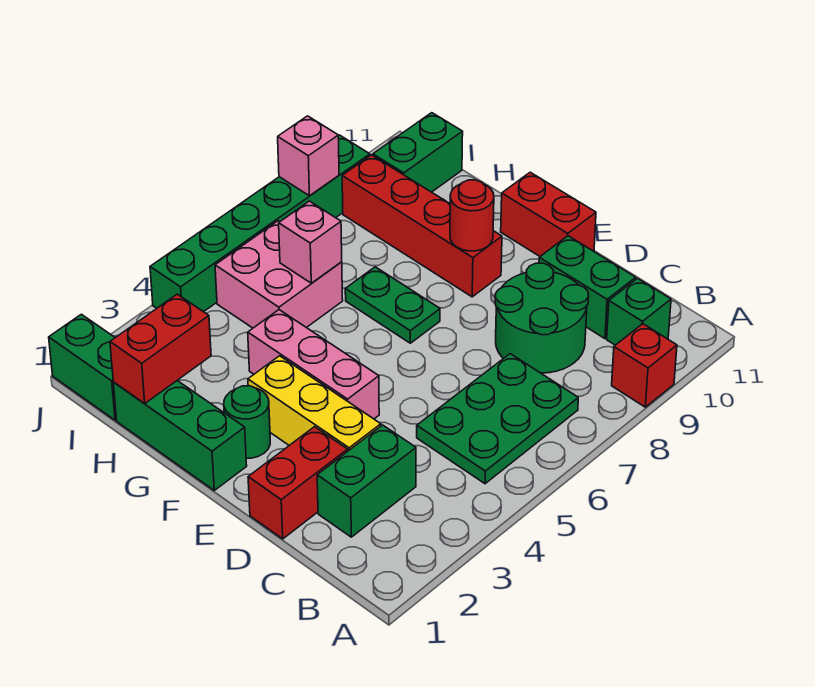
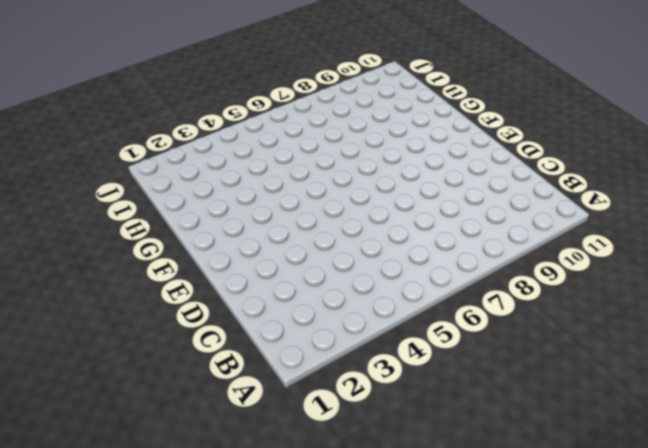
none -> red 1x1 brick [612,324,677,407]
none -> green 2x3 plate [417,354,578,484]
none -> green 1x1 brick [607,279,671,345]

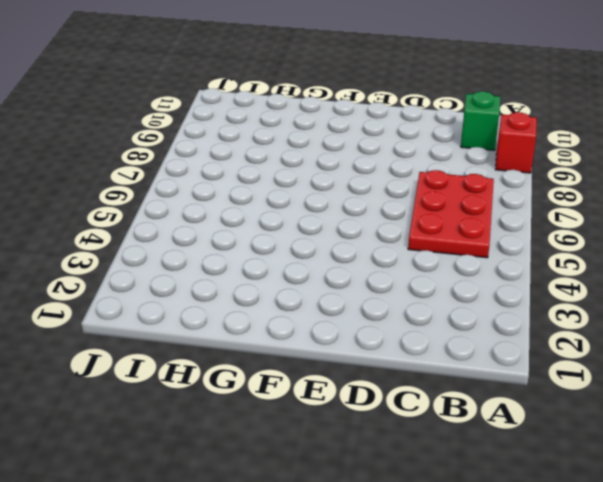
red 2x3 plate [408,170,494,258] -> green 2x3 plate [417,354,578,484]
none -> green 1x2 brick [317,425,416,537]
none -> green 2x2 round brick [495,263,589,373]
none -> green 1x2 brick [539,236,636,339]

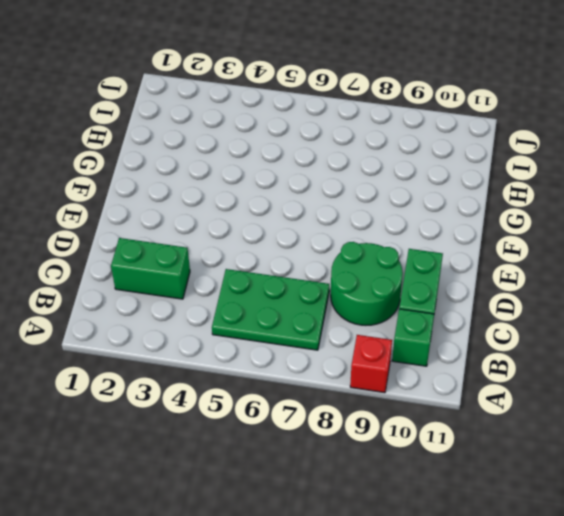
none -> red 1x2 brick [248,427,348,539]
none -> yellow 1x3 brick [248,356,381,451]
none -> pink 1x3 brick [248,310,379,419]

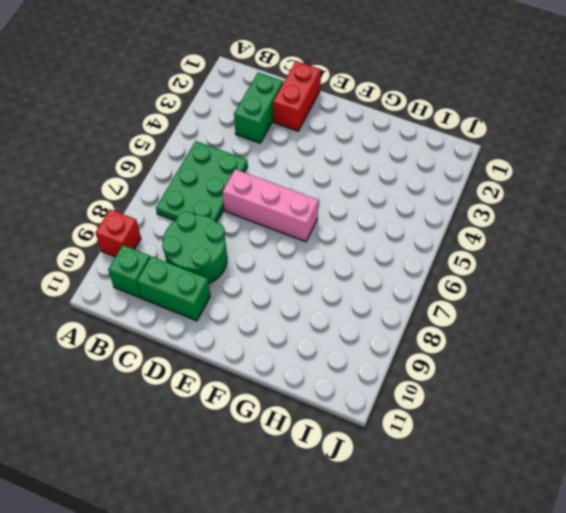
pink 1x3 brick [223,169,319,242] -> pink 1x3 brick moved to [248,310,379,419]
none -> yellow 1x3 brick [248,356,381,451]
none -> red 1x2 brick [501,172,596,256]
none -> green 1x3 brick [113,380,247,490]

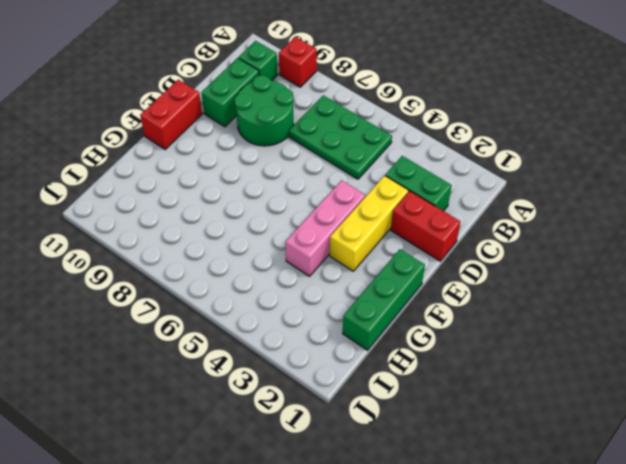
none -> green 1x1 round brick [224,386,270,458]
none -> green 1x2 plate [345,267,440,343]
none -> red 1x4 brick [342,155,502,297]

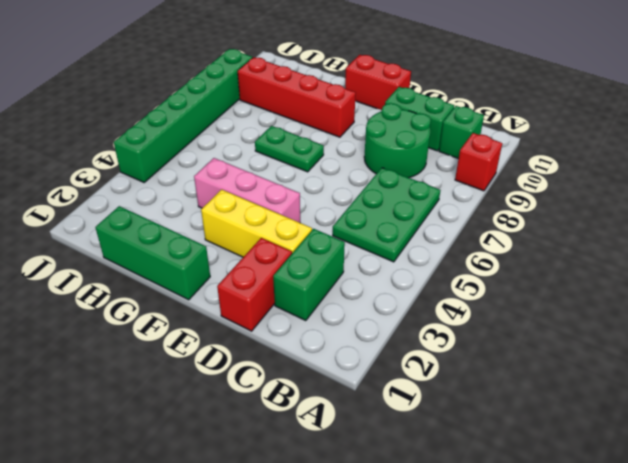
none -> green 1x1 round brick [224,386,270,458]
none -> pink 2x2 brick [215,221,343,328]
none -> green 1x2 brick [49,314,116,420]

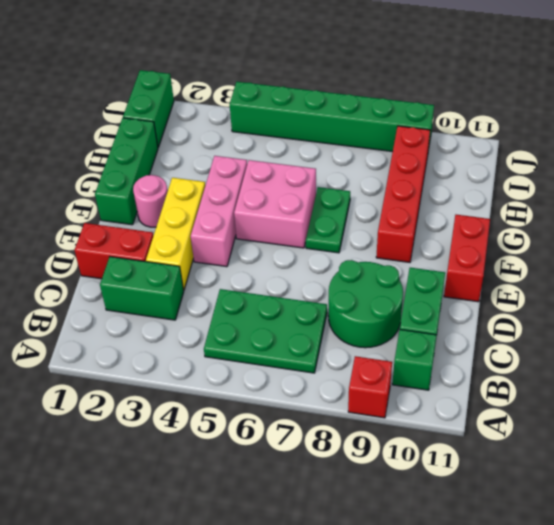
pink 1x1 round brick [133,175,168,227] -> green 1x1 round brick [224,386,270,458]
pink 2x2 brick [234,160,316,248] -> pink 2x2 brick moved to [215,221,343,328]
none -> green 1x2 brick [373,113,463,192]
none -> red 1x1 round brick [450,180,494,251]
none -> red 1x2 brick [110,294,211,404]

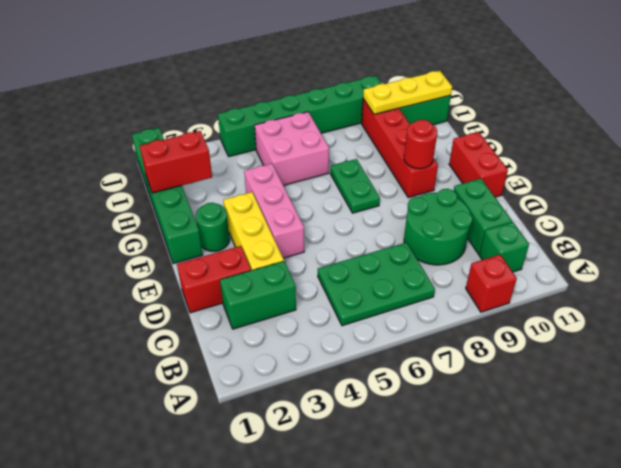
yellow 1x3 plate [363,71,452,114] -> none
none -> pink 1x1 brick [279,201,342,283]
none -> pink 1x1 brick [278,116,339,196]

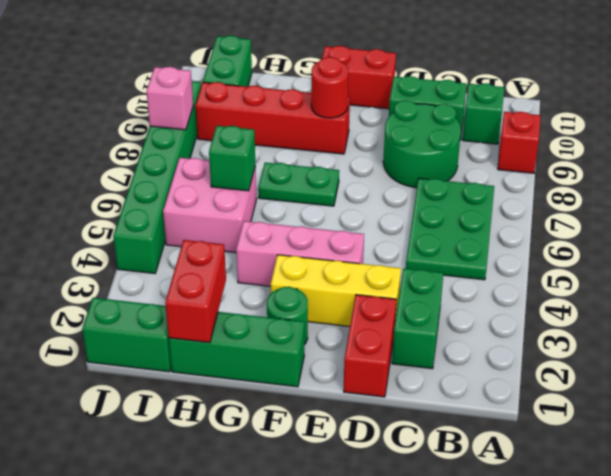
green 1x1 brick [209,126,255,191] -> pink 1x1 brick [279,201,342,283]

